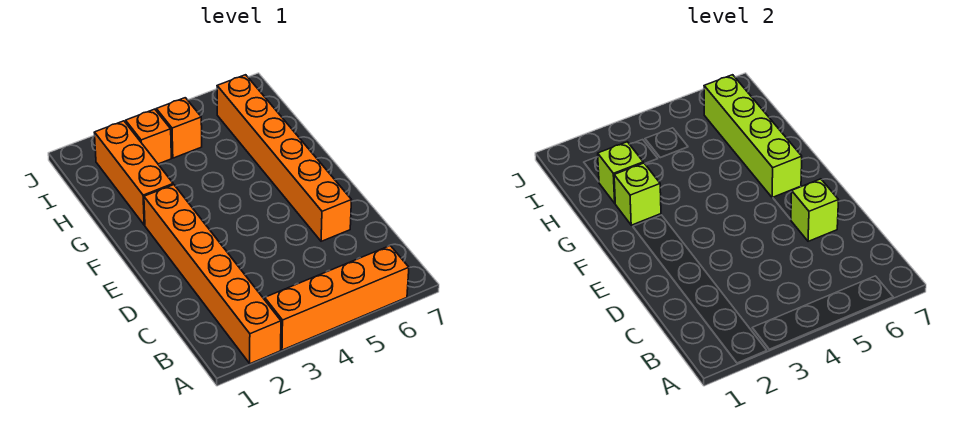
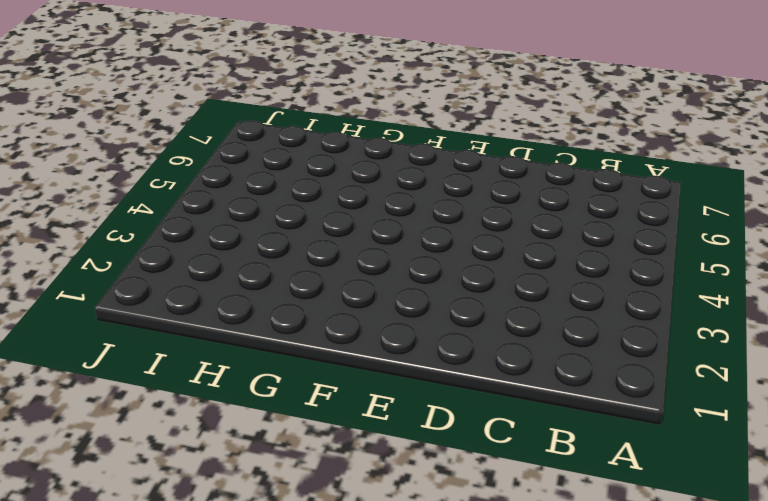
none -> orange 1x6 brick [144,185,281,364]
none -> orange 1x4 brick [265,246,409,350]

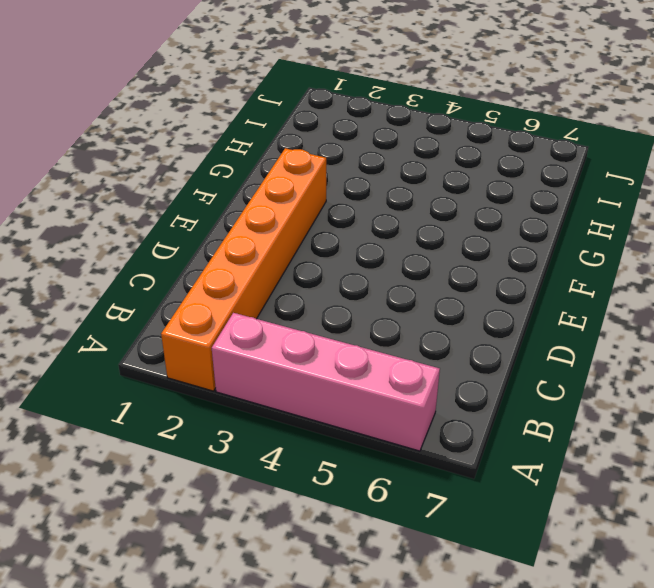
pink 1x4 brick [212,313,440,451] -> orange 1x4 brick [265,246,409,350]
none -> orange 1x6 brick [217,75,351,241]
none -> orange 1x3 brick [94,121,173,225]

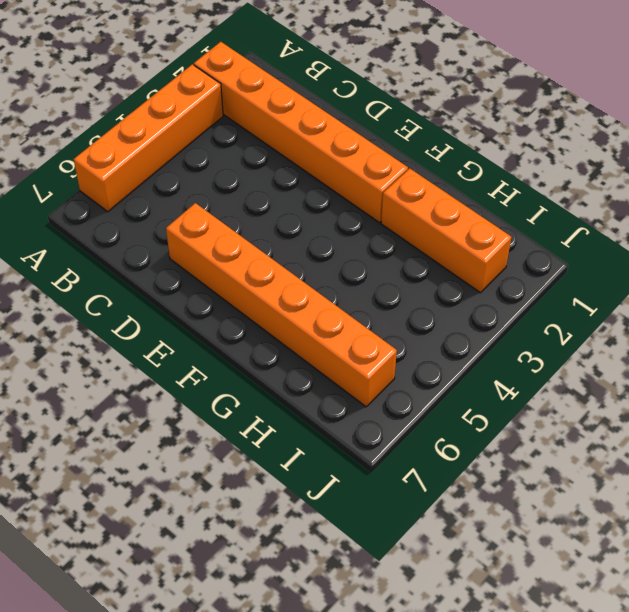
none -> orange 1x1 brick [126,109,171,164]
none -> orange 1x1 brick [156,98,202,158]

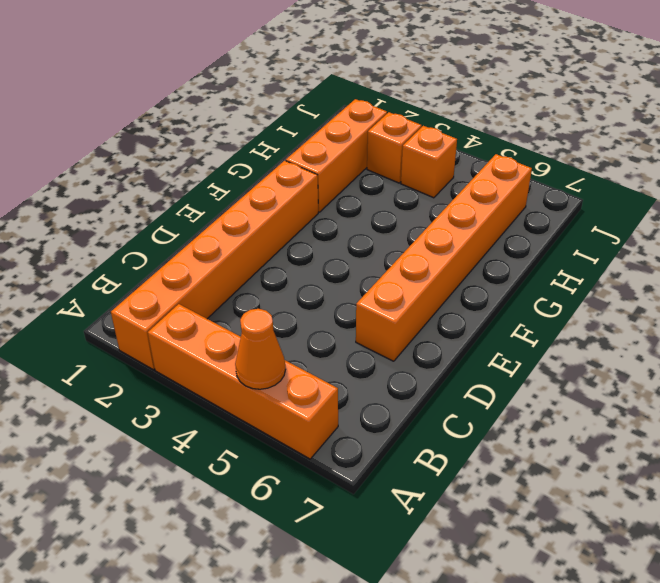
orange 1x1 cone [235,309,285,389] -> none
none -> lime 1x1 brick [791,179,838,241]
none -> lime 1x4 brick [704,75,802,198]

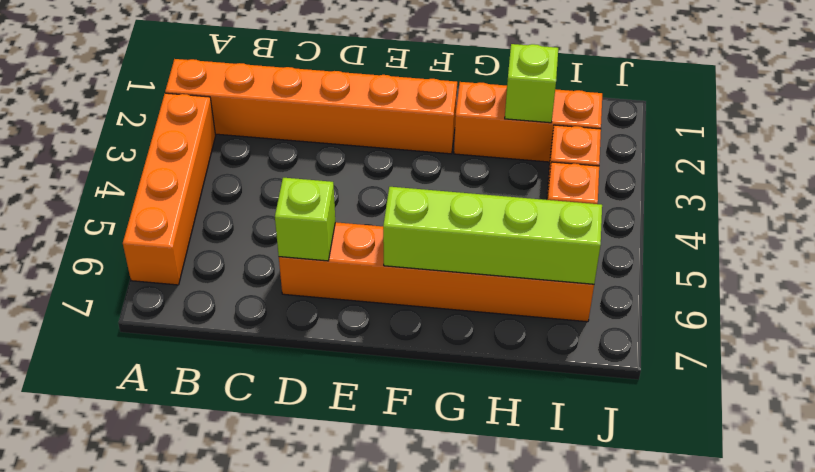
none -> lime 1x1 brick [614,163,661,225]

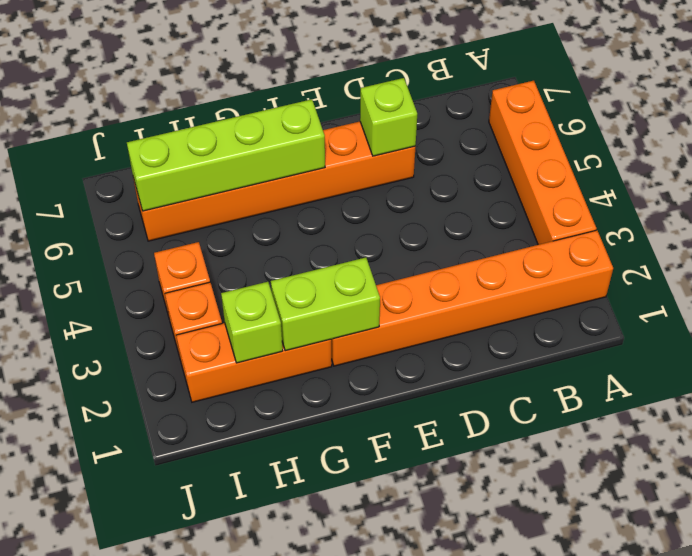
lime 1x2 brick [271,257,380,351] -> lime 1x1 brick [614,163,661,225]

